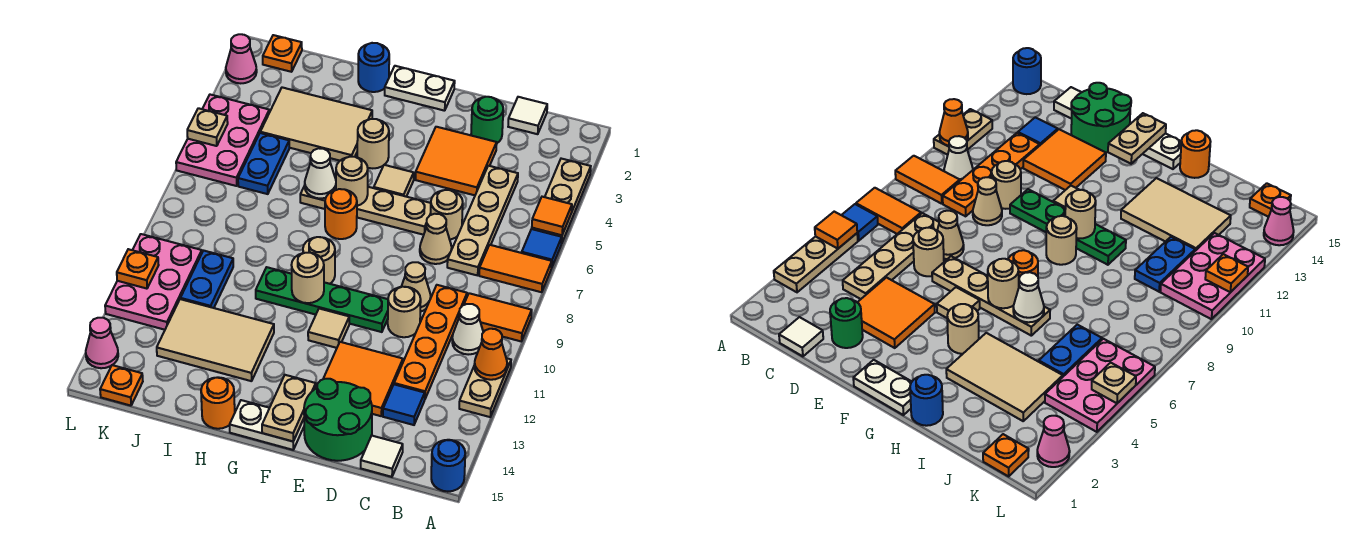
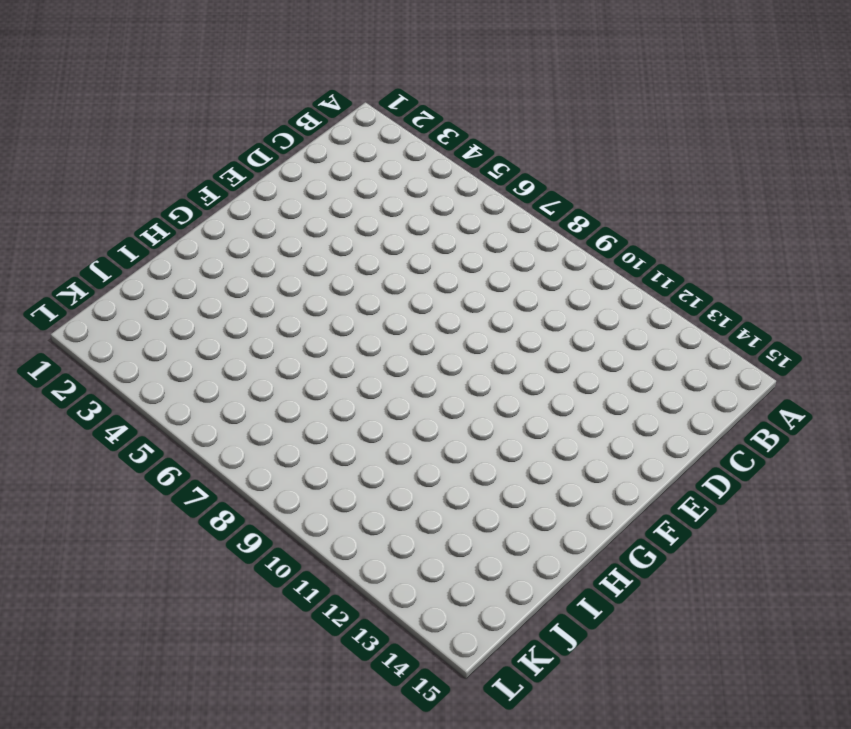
none -> tan 1x3 plate [532,159,591,244]
none -> blue 1x1 tile [522,229,562,268]
none -> orange 1x2 tile [479,245,552,292]
none -> orange 1x2 tile [464,293,532,341]

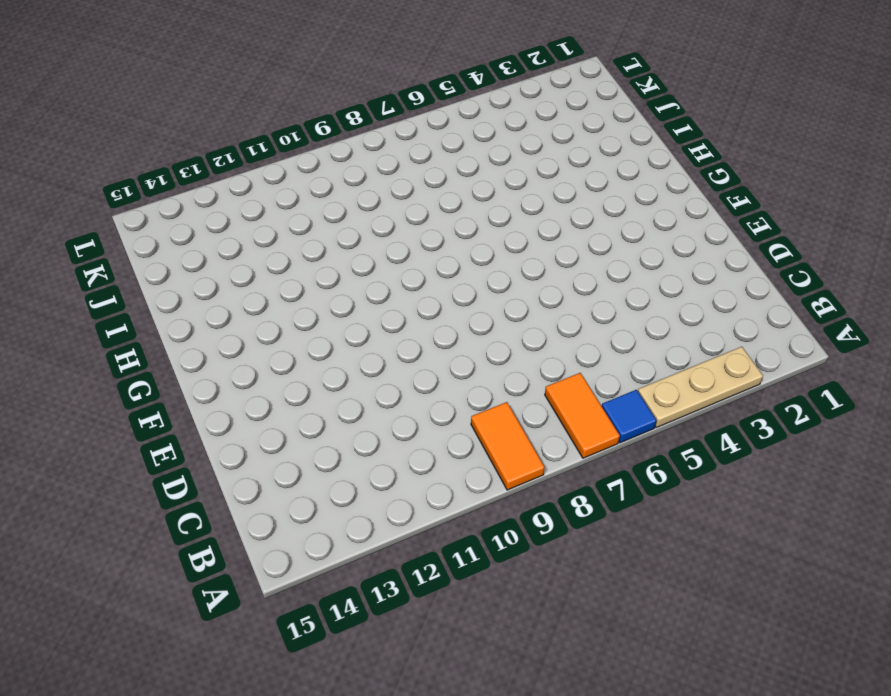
none -> tan 1x2 plate [459,358,511,417]
none -> blue 1x1 round brick [431,440,465,492]
none -> white 1x1 cone [452,304,483,355]
none -> white 1x1 tile [508,97,547,134]

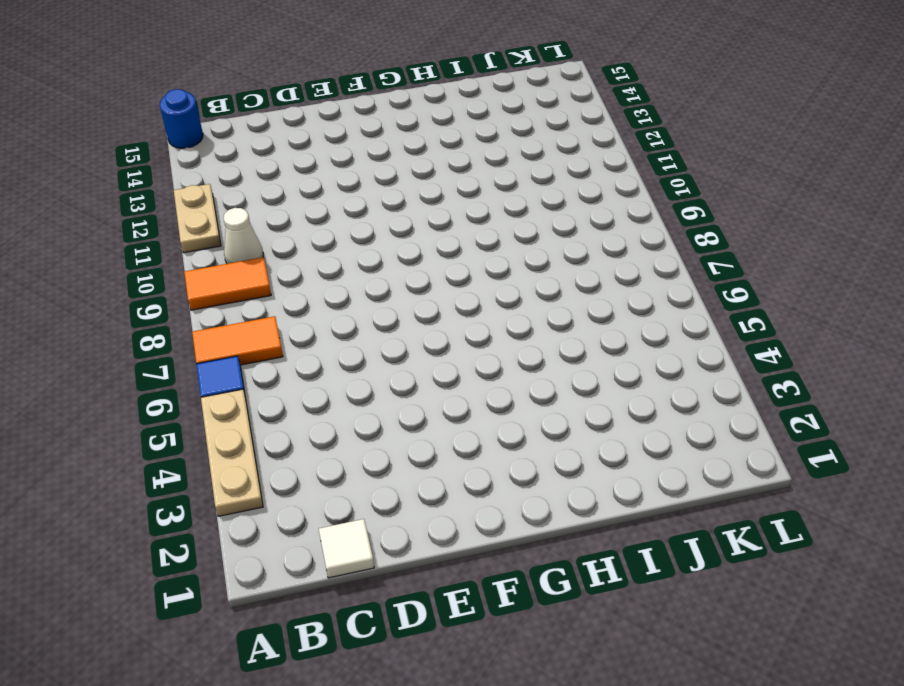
none -> tan 1x4 plate [447,166,518,275]
none -> orange 1x4 plate [394,285,467,399]
none -> blue 1x1 tile [383,384,425,425]
none -> white 1x1 tile [361,436,403,477]

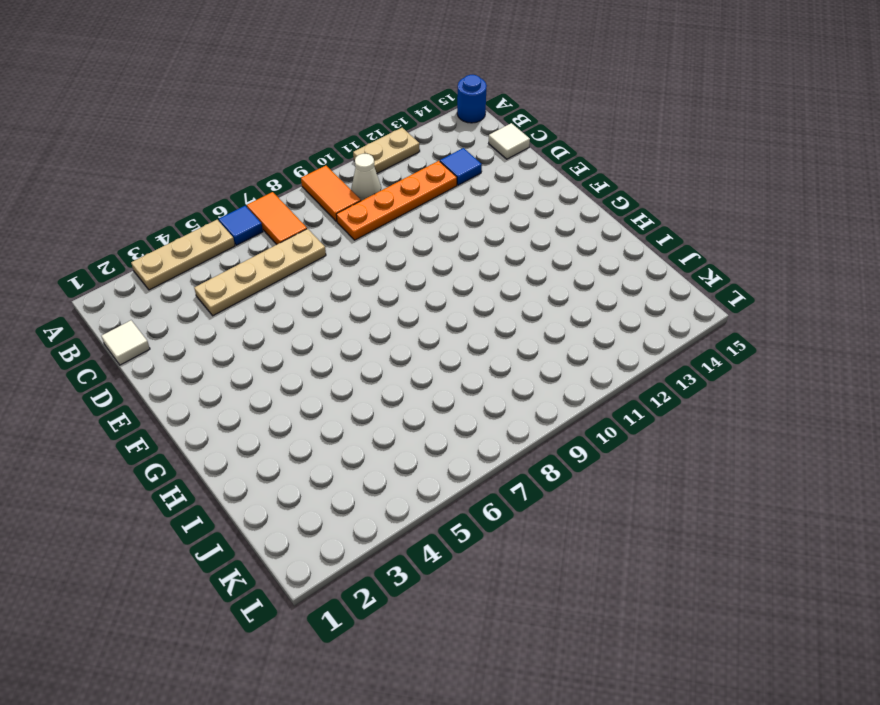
none -> green 1x1 round brick [471,97,503,143]
none -> orange 2x2 tile [416,127,497,195]
none -> tan 1x1 round brick [431,190,463,240]
none -> tan 1x1 cone [420,214,452,264]

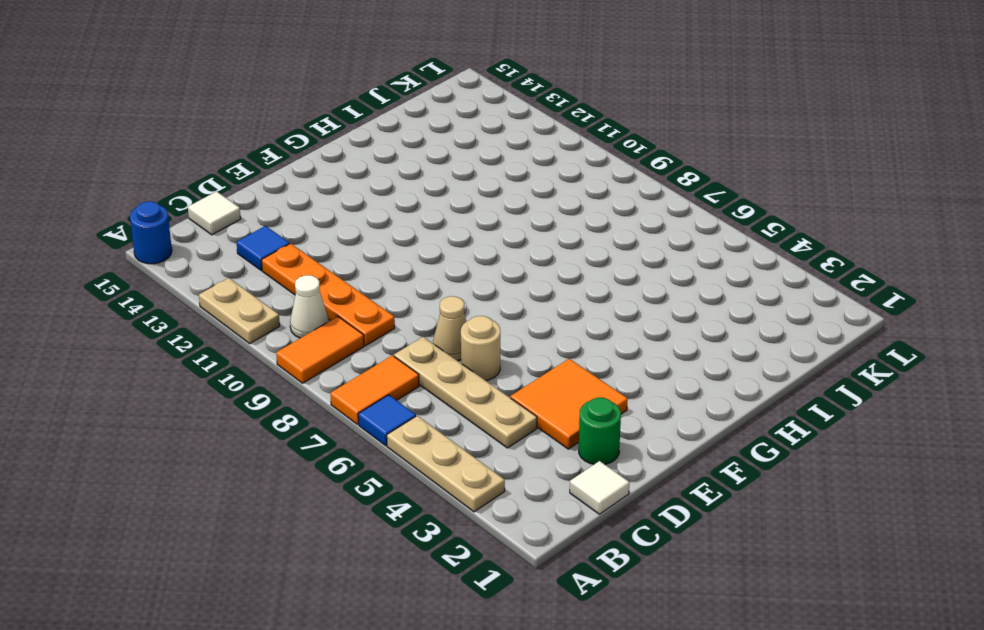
none -> tan 1x1 cone [401,262,431,312]
none -> tan 1x1 round brick [388,287,421,337]
none -> orange 2x2 tile [323,342,403,416]
none -> green 2x2 round brick [304,379,372,461]

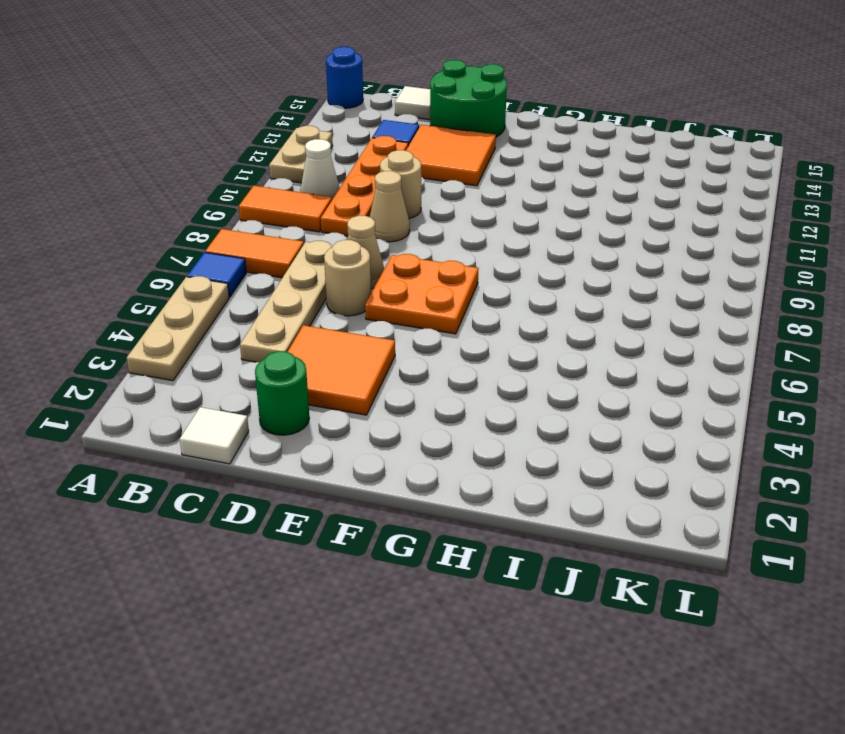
orange 2x2 plate [365,254,479,334] -> tan 1x4 plate [300,186,431,235]
none -> green 1x4 plate [256,267,388,332]
none -> white 1x2 plate [385,66,455,111]
none -> tan 1x1 tile [374,165,414,197]
none -> tan 1x1 tile [308,309,349,348]

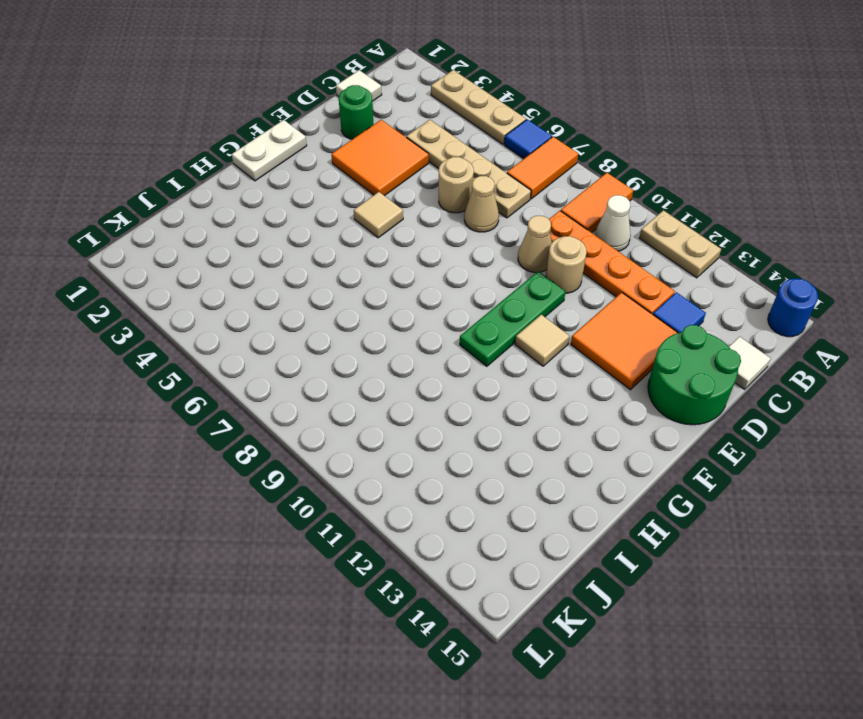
green 1x3 plate [460,271,565,366] -> green 1x4 plate [256,267,388,332]
none -> tan 1x4 plate [300,186,431,235]
none -> white 1x2 plate [230,400,304,450]
none -> tan 1x1 round brick [357,119,389,168]
none -> orange 1x1 round brick [325,189,357,239]

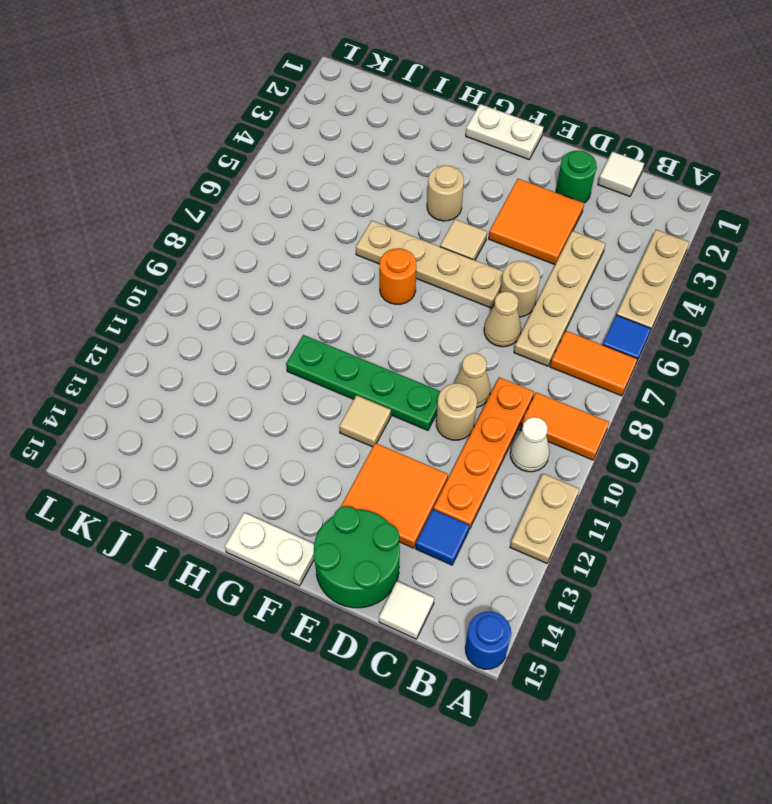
none -> tan 1x1 round brick [303,237,335,284]
none -> blue 1x1 round brick [358,43,389,92]
none -> tan 2x3 tile [260,87,372,161]
none -> tan 2x3 tile [157,299,274,381]

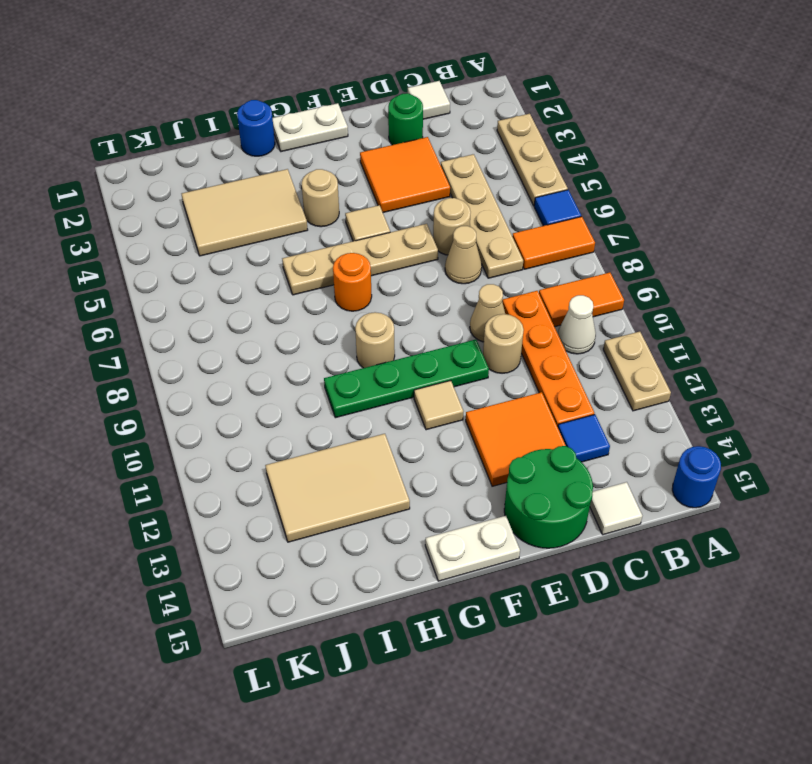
none -> orange 1x1 round brick [201,377,235,429]
none -> blue 1x2 plate [238,133,289,194]
none -> blue 1x2 plate [180,251,233,308]
none -> orange 1x1 plate [263,35,302,72]

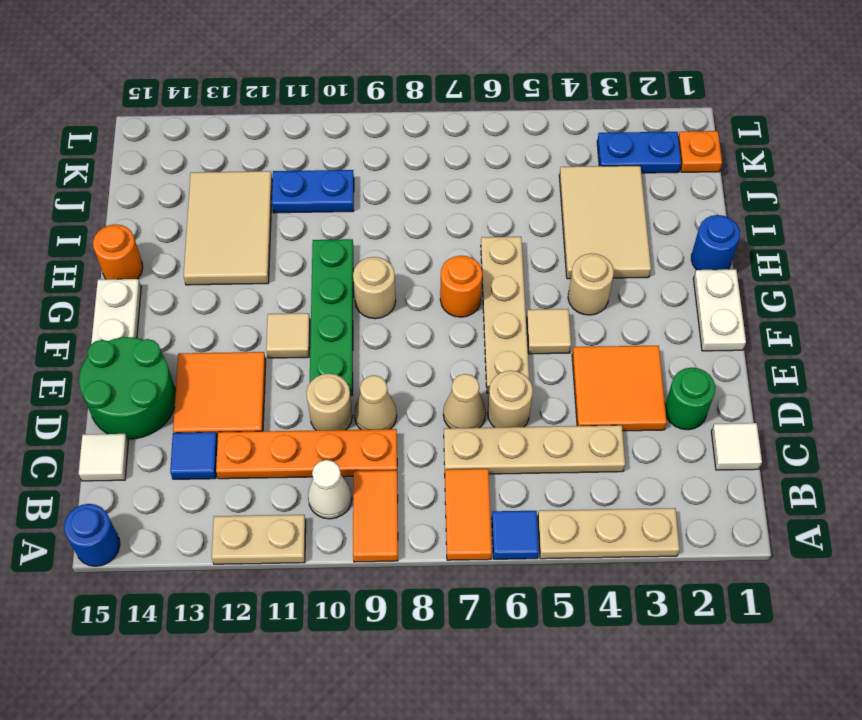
blue 1x2 plate [597,132,681,173] -> blue 1x2 plate moved to [238,133,289,194]
none -> pink 2x3 plate [176,95,269,186]
none -> pink 2x3 plate [105,234,202,330]
none -> orange 1x1 plate [100,365,143,406]
none -> pink 1x1 cone [226,34,257,83]

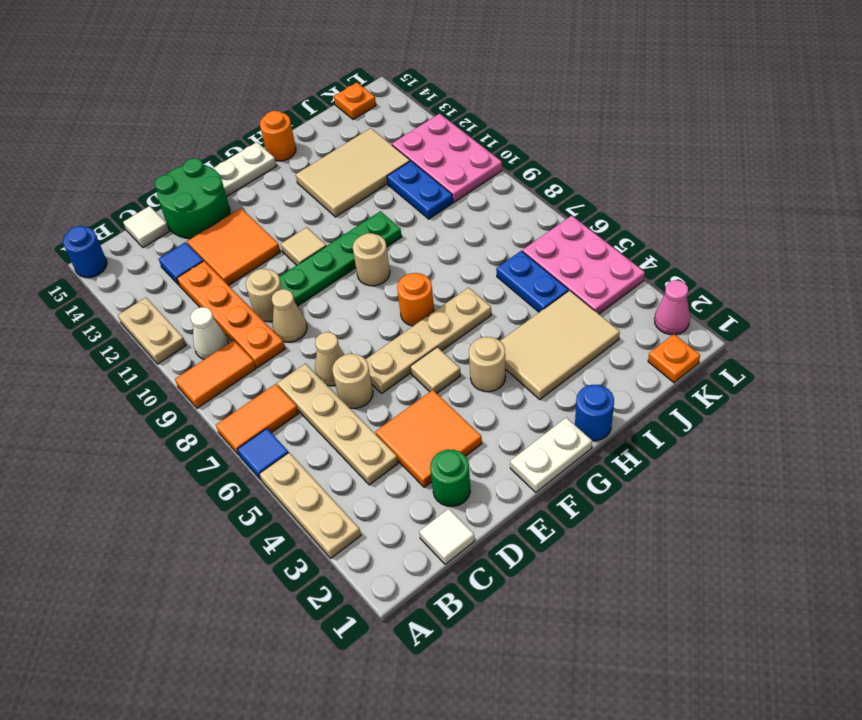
none -> pink 1x1 cone [86,318,118,368]
none -> orange 1x1 tile [532,197,572,235]
none -> orange 1x1 cone [474,329,507,380]
none -> tan 1x2 plate [262,375,316,441]

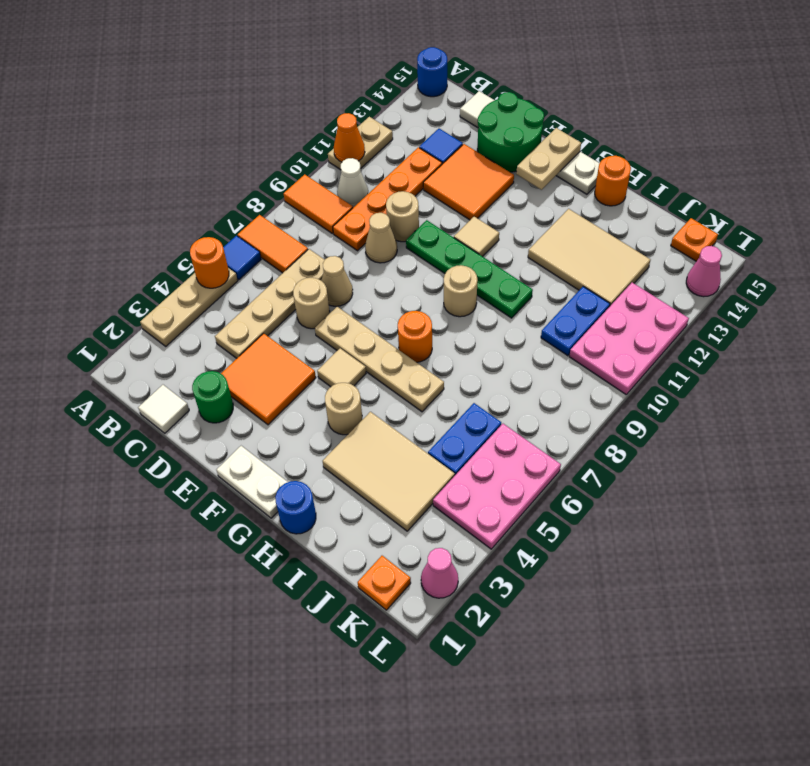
orange 1x1 round brick [190,237,229,288] -> orange 1x1 tile [532,197,572,235]
none -> tan 1x1 round brick [336,157,368,206]
none -> tan 1x1 round brick [292,253,324,303]
none -> white 1x1 cone [305,148,336,198]
none -> tan 1x1 plate [187,108,228,146]

